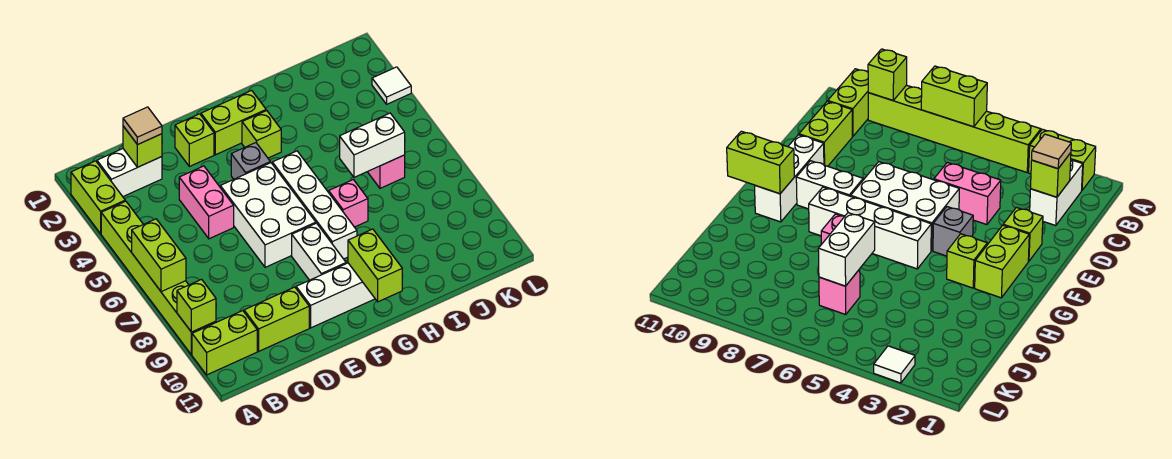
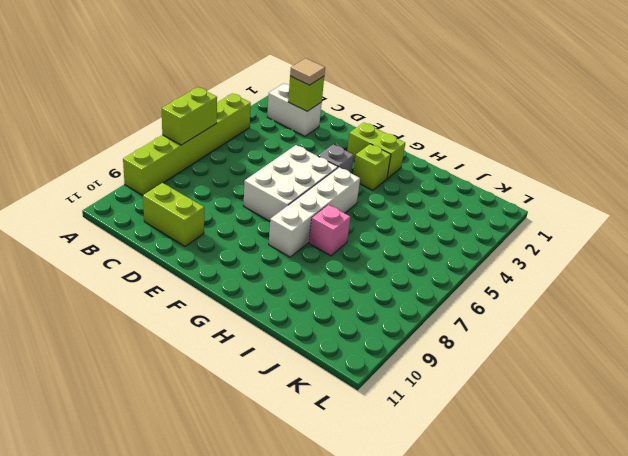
none -> lime 1x2 brick [71,161,125,234]
none -> lime 1x2 brick [192,311,257,375]
none -> pink 1x2 brick [179,166,234,239]

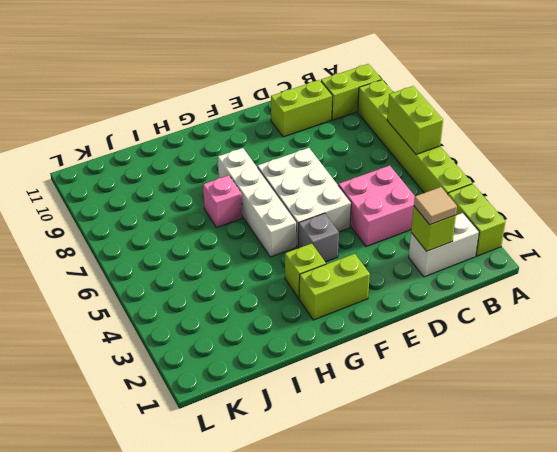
pink 2x2 brick [338,166,415,247] -> pink 1x2 brick [179,166,234,239]
none -> lime 1x1 brick [175,114,214,166]
none -> white 1x3 brick [296,263,375,328]
none -> white 1x2 brick [292,223,346,280]

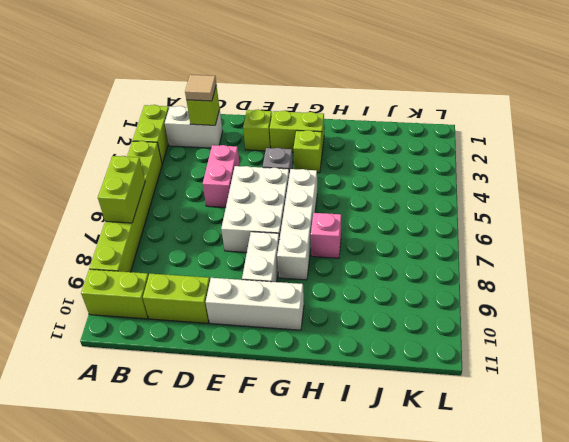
none -> pink 1x1 brick [368,155,405,188]
none -> white 1x1 tile [372,67,411,104]
none -> lime 1x1 brick [177,279,216,332]

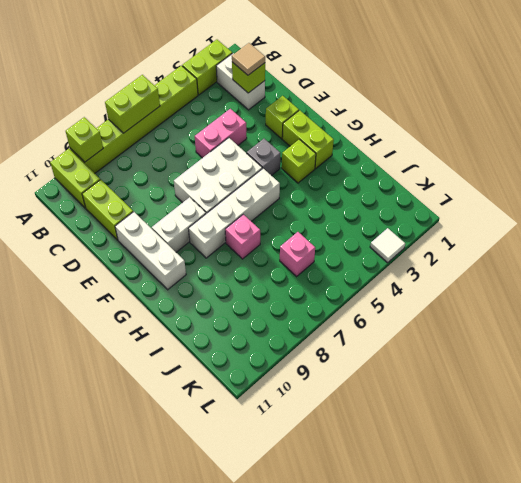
none -> lime 1x2 brick [348,229,402,302]
none -> white 1x2 brick [340,113,405,177]

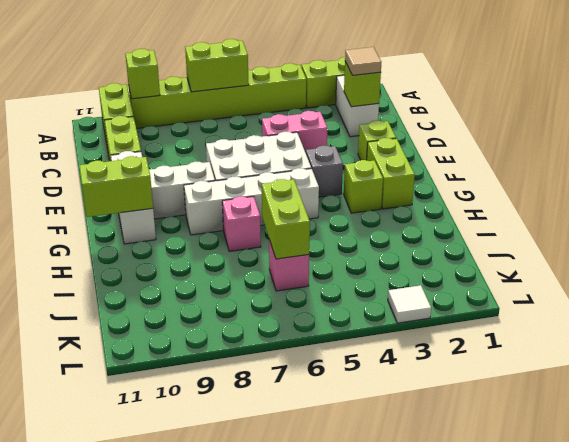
lime 1x2 brick [262,179,310,259] -> white 1x2 brick [340,113,405,177]

